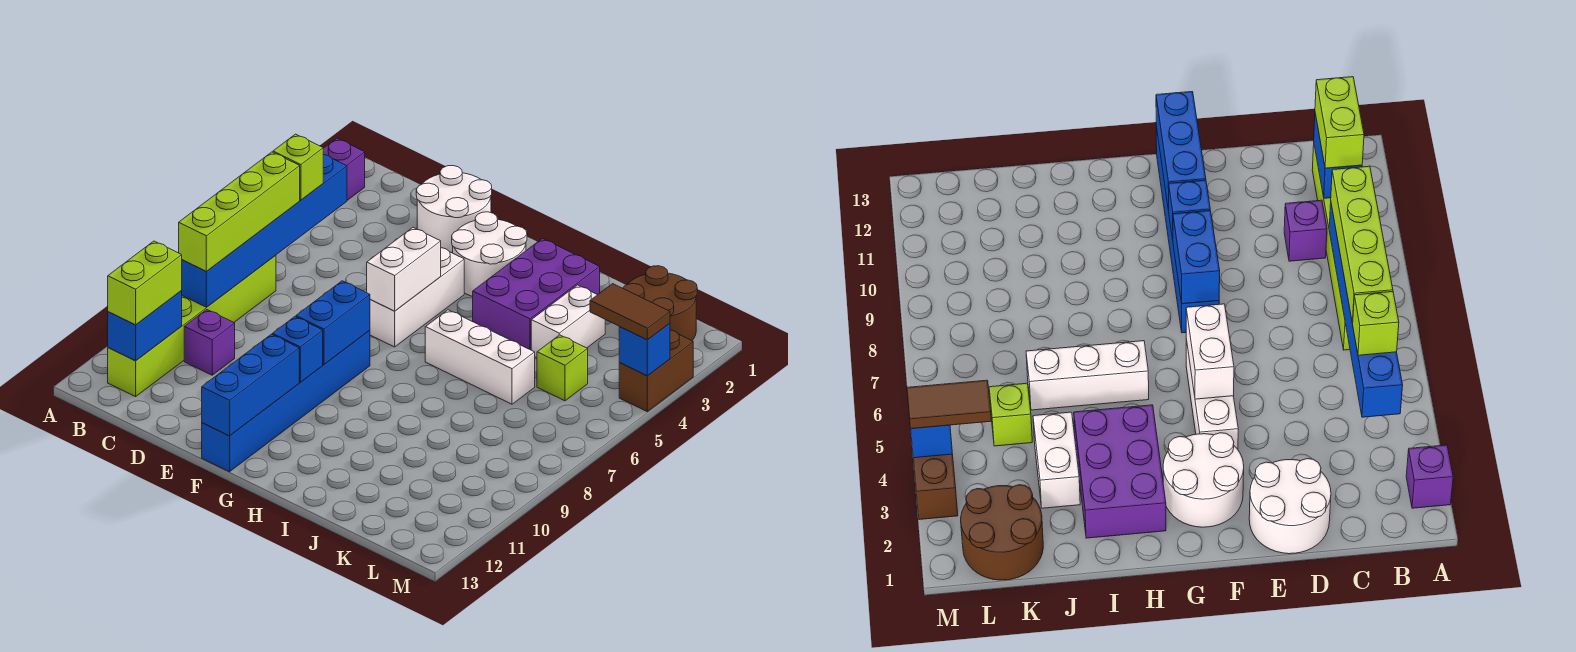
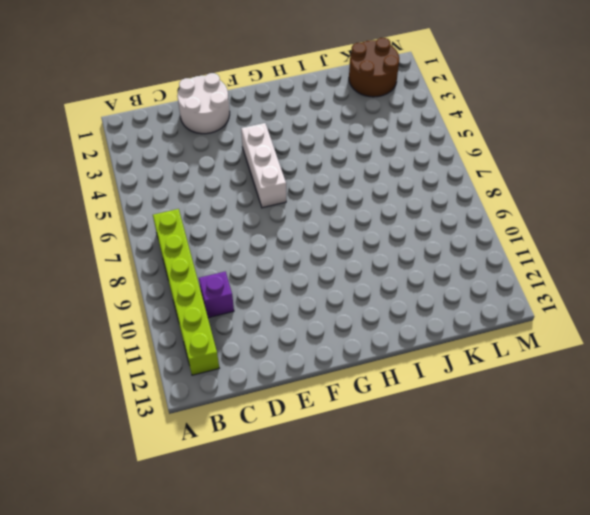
none -> purple 1x1 brick [323,138,365,200]
none -> white 2x2 round brick [452,212,527,297]
none -> blue 1x6 brick [202,330,370,472]

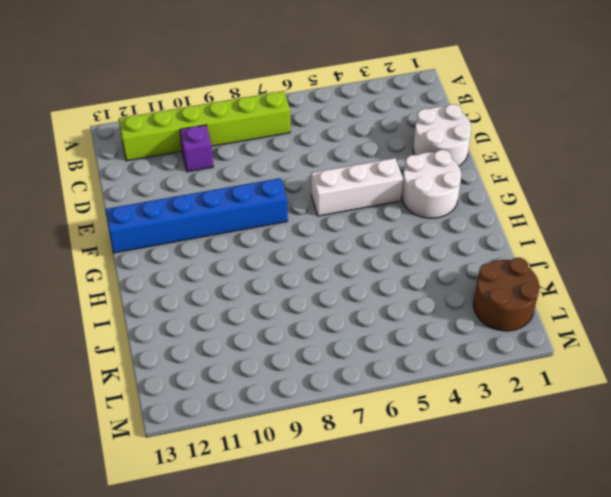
none -> purple 1x1 brick [323,138,365,200]
none -> purple 2x3 brick [473,239,600,350]
none -> white 1x3 brick [425,310,535,404]

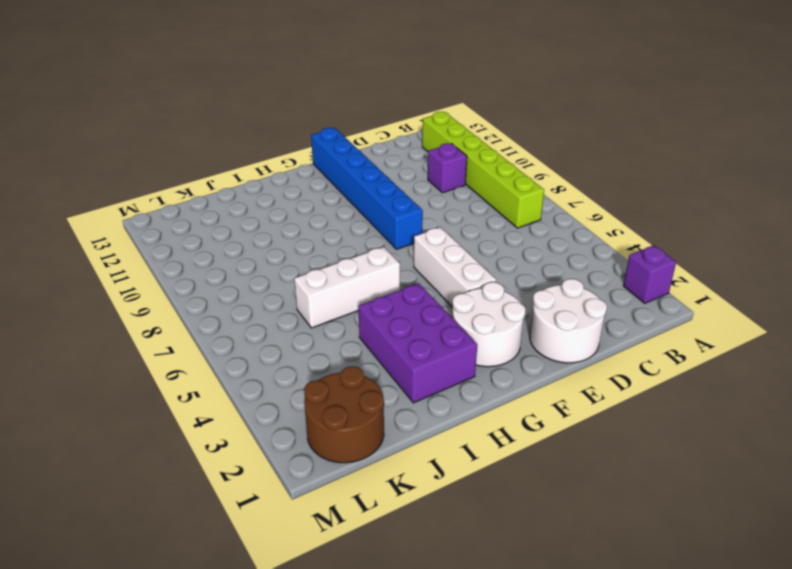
none -> white 1x2 brick [531,285,605,358]
none -> lime 1x1 brick [537,335,588,401]
none -> brown 1x2 brick [619,330,693,412]

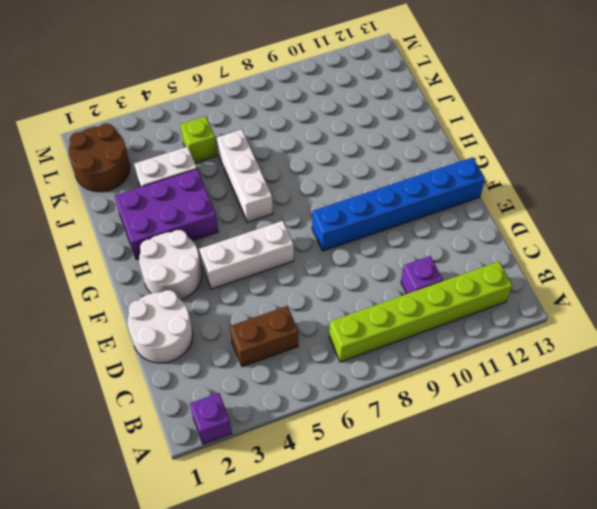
brown 1x2 brick [230,306,298,367] -> brown 1x2 brick moved to [619,330,693,412]
none -> blue 1x6 brick [181,154,347,307]
none -> blue 1x2 brick [108,291,182,361]
none -> white 1x2 brick [367,228,441,311]

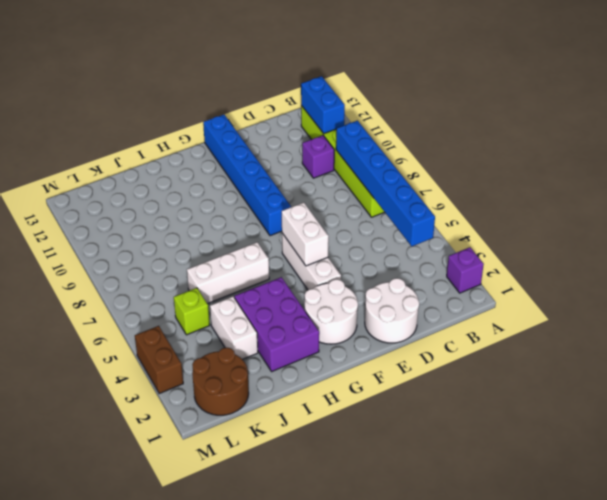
none -> blue 1x2 brick [296,281,370,365]
none -> blue 1x1 brick [272,317,323,382]
none -> blue 1x3 brick [202,334,299,436]

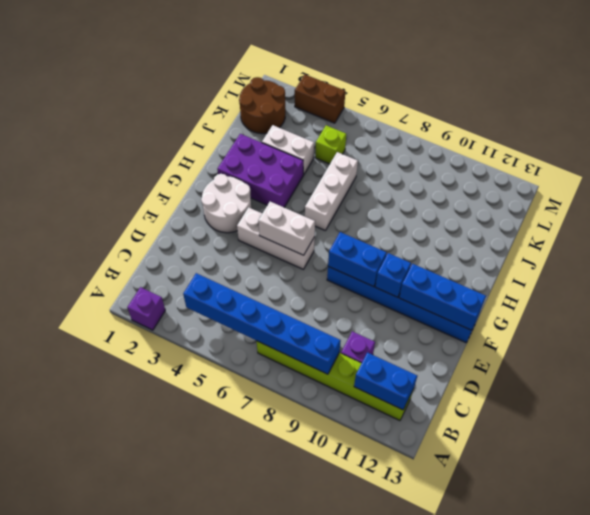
none -> white 2x2 round brick [416,166,492,253]
none -> blue 1x1 brick [619,323,670,376]
none -> lime 1x1 brick [273,134,323,200]

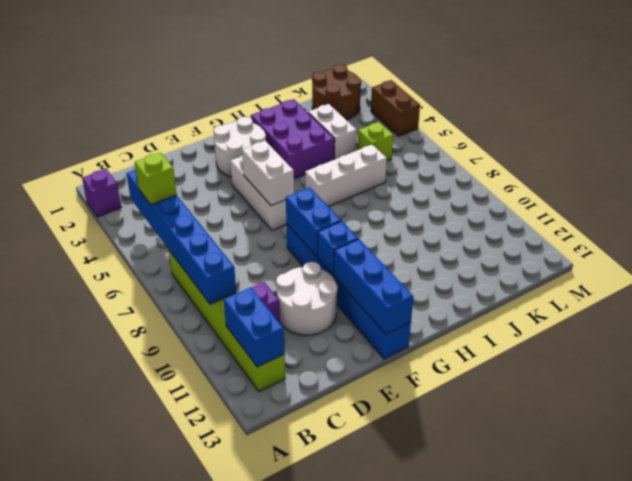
white 2x2 round brick [276,262,338,335] -> white 2x2 round brick moved to [416,166,492,253]
none -> blue 1x1 brick [619,323,670,376]
none -> lime 1x4 brick [179,152,300,272]
none -> lime 1x2 brick [108,241,182,325]

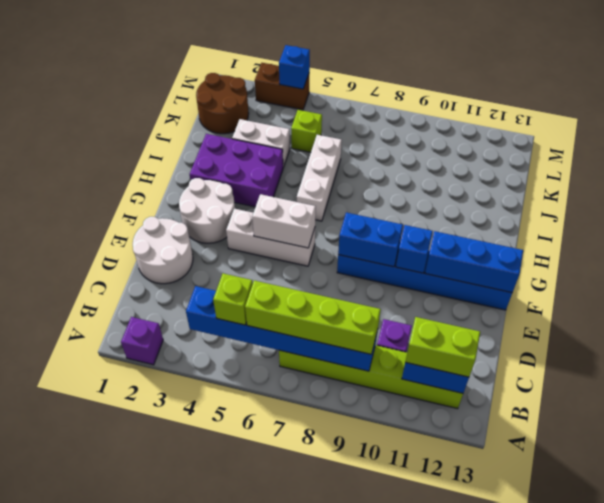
none -> brown 1x2 tile [590,284,670,340]

